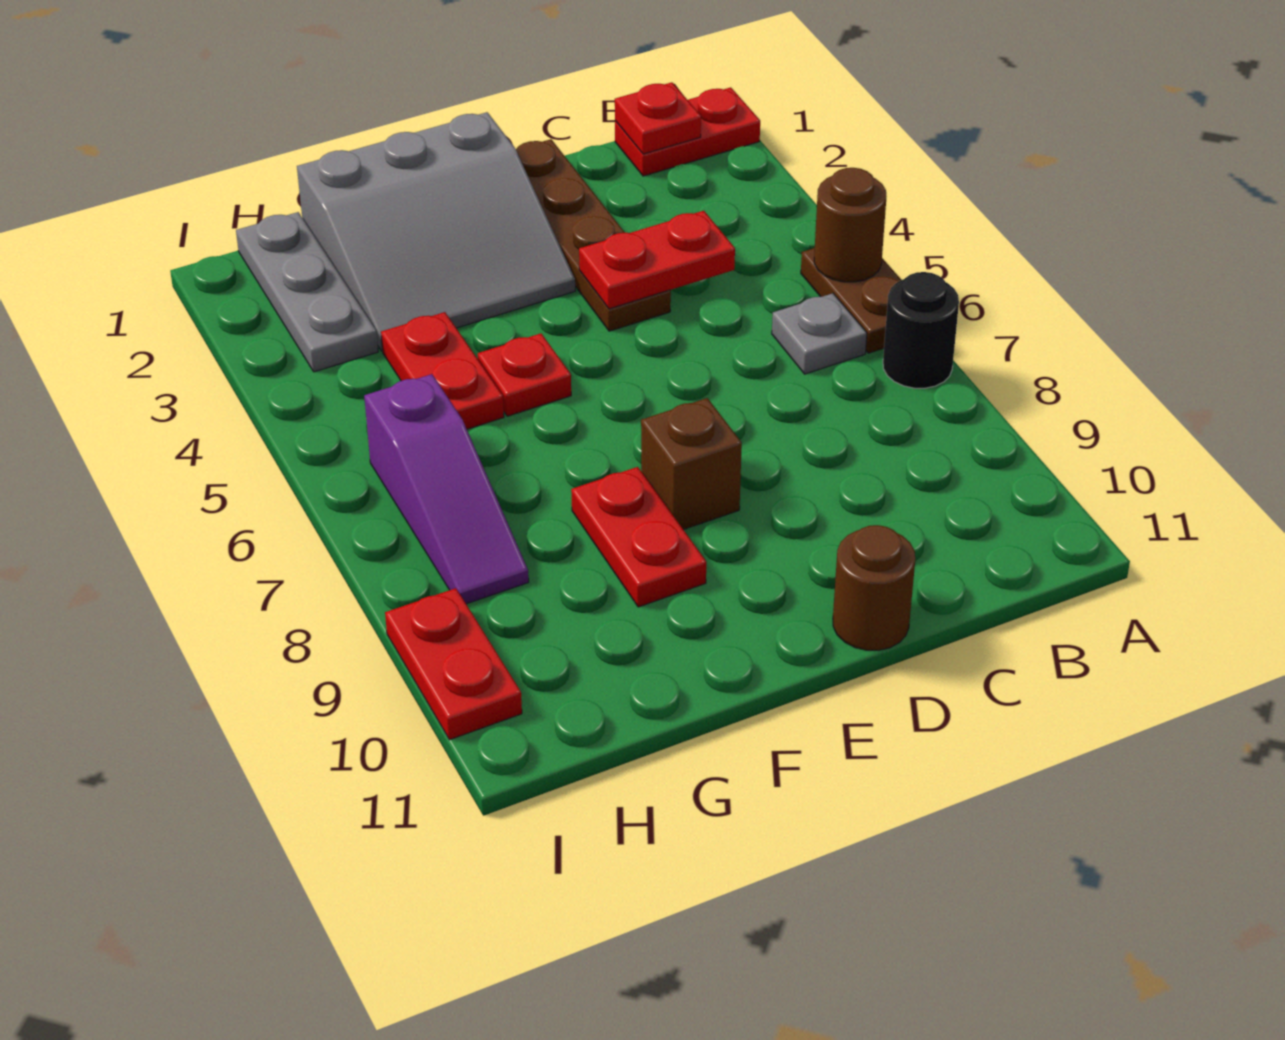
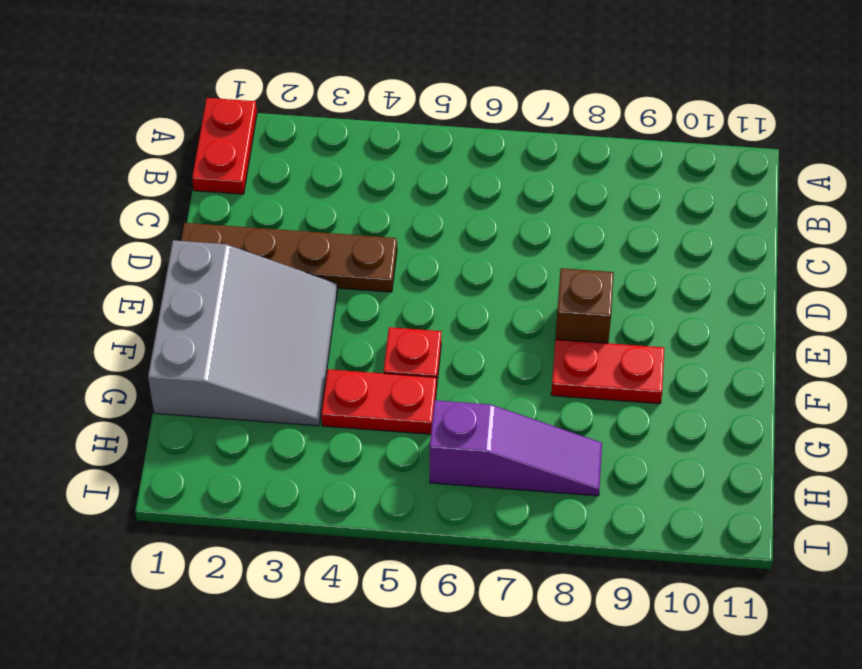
none -> brown 1x2 plate [801,248,901,353]
none -> black 1x1 round brick [883,272,959,388]
none -> grey 1x1 plate [772,293,867,374]

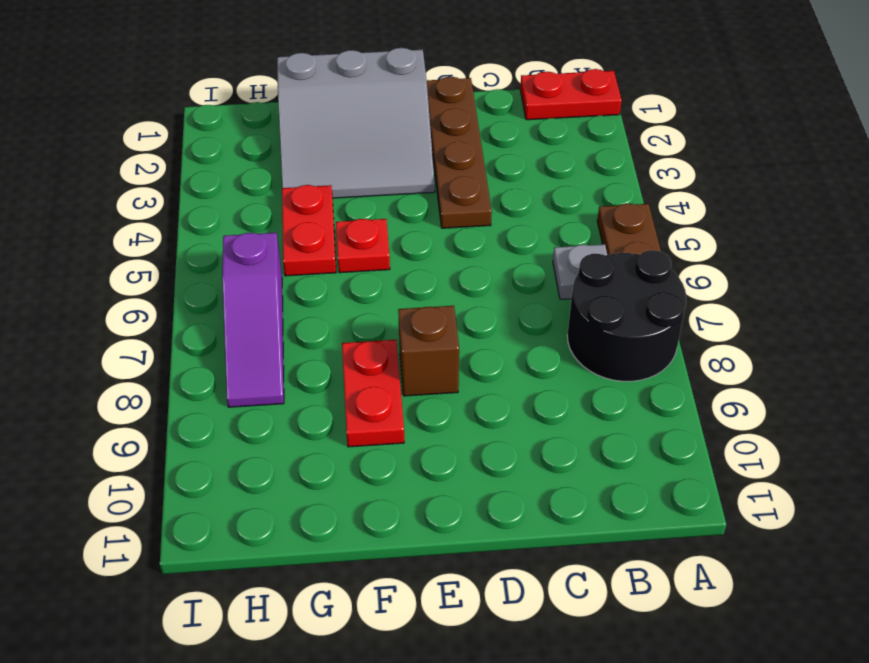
black 2x2 round brick [567,250,686,381] -> black 1x1 round brick [883,272,959,388]
none -> brown 1x1 round brick [833,525,915,650]
none -> grey 1x3 plate [236,212,378,372]
none -> red 1x2 plate [385,588,522,740]

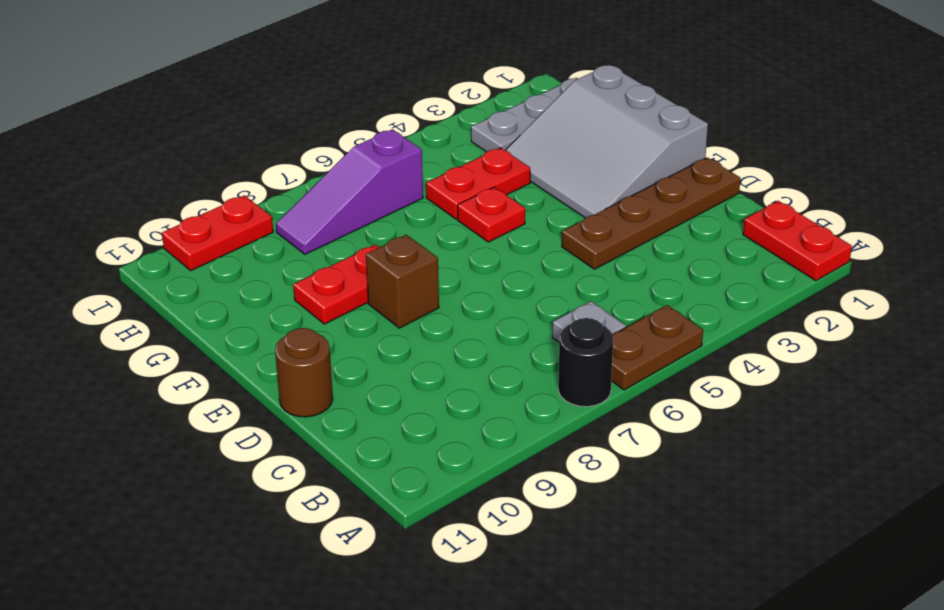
none -> brown 1x1 round brick [814,168,887,282]
none -> red 1x1 plate [615,82,701,154]
none -> red 1x2 plate [579,211,735,309]

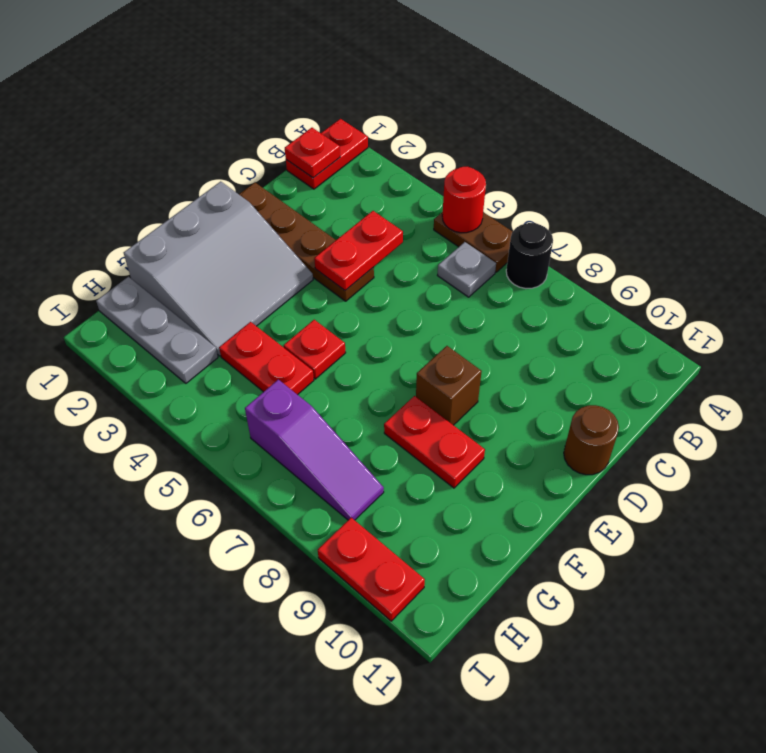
red 1x1 round brick [442,167,486,233] -> brown 1x1 round brick [814,168,887,282]

